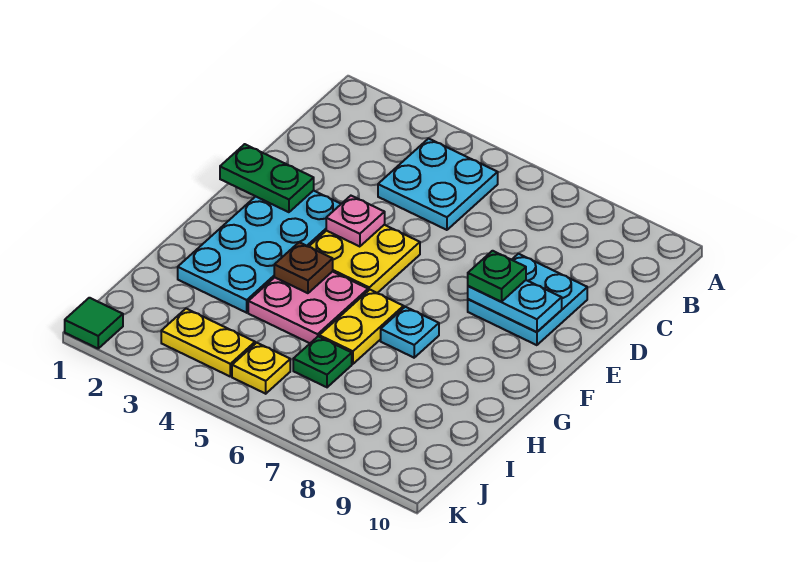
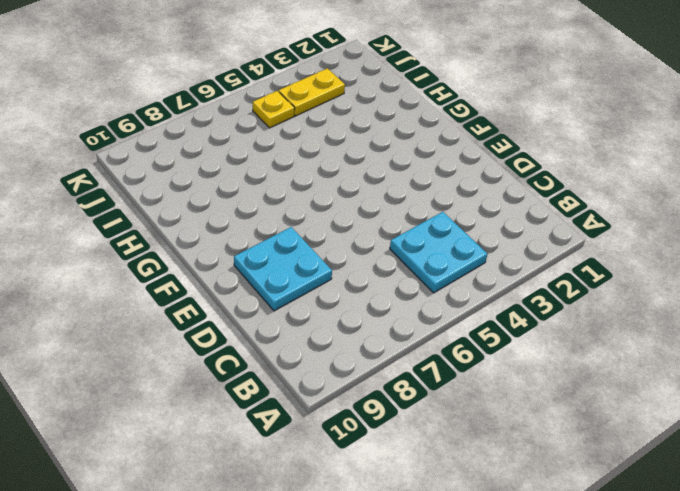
none -> cyan 2x4 plate [178,191,341,313]
none -> yellow 2x2 plate [309,225,420,293]
none -> pink 2x2 plate [248,271,368,343]

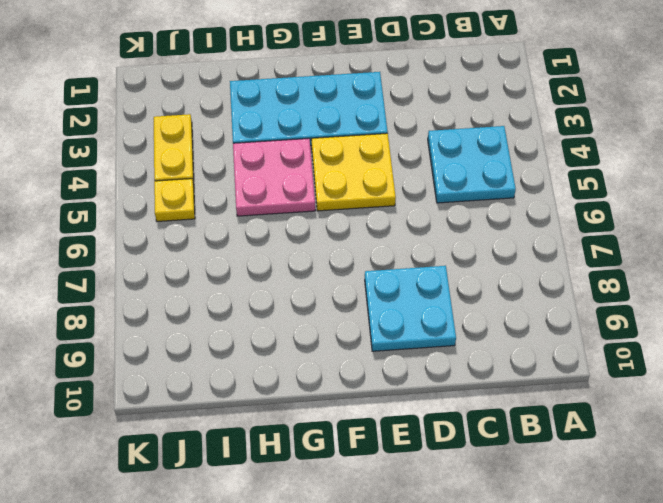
none -> yellow 1x2 plate [319,290,404,364]
none -> cyan 1x1 plate [381,307,439,358]
none -> green 1x1 plate [293,336,352,387]

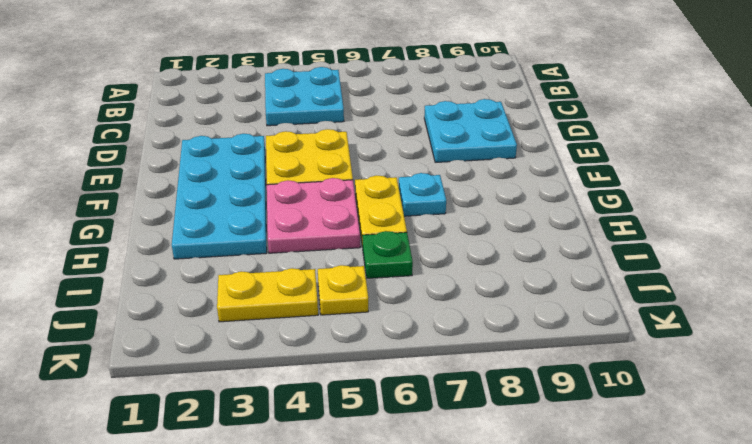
none -> green 1x1 tile [65,298,123,348]
none -> green 1x2 plate [220,144,314,212]
none -> pink 1x1 plate [326,196,385,247]

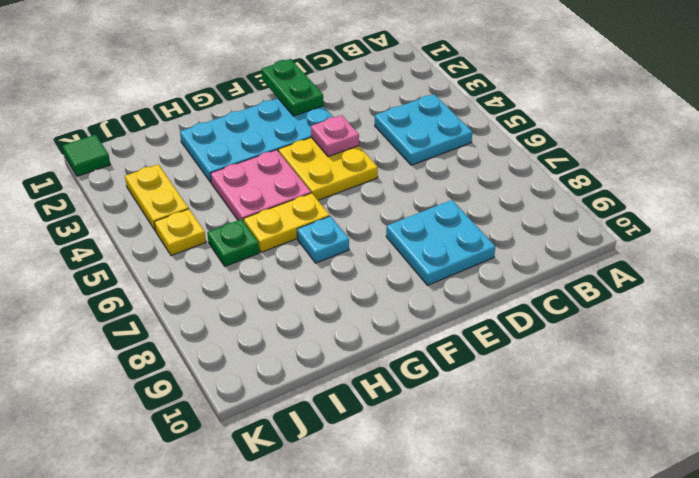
none -> cyan 1x2 plate [468,280,562,332]
none -> brown 1x1 plate [274,242,333,293]
none -> green 1x1 plate [468,251,526,302]

